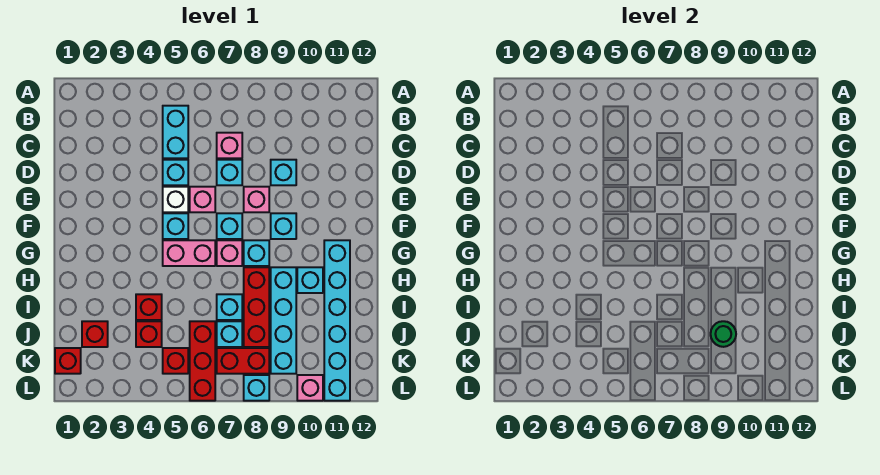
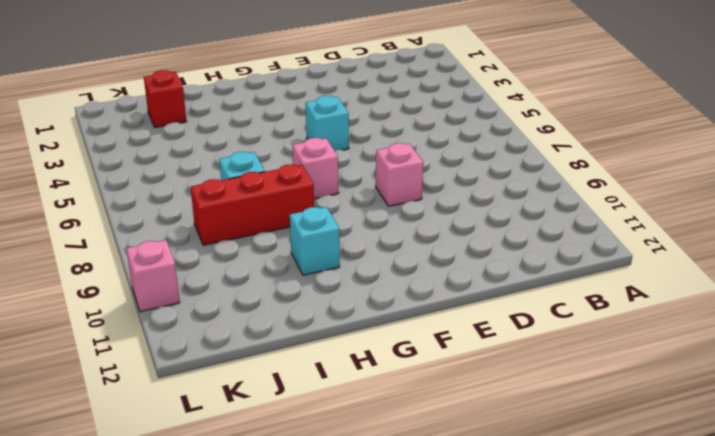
none -> cyan 1x2 brick [163,106,188,158]
none -> pink 1x1 brick [217,133,242,158]
none -> cyan 1x1 brick [163,160,188,185]
none -> cyan 1x1 brick [217,160,242,185]

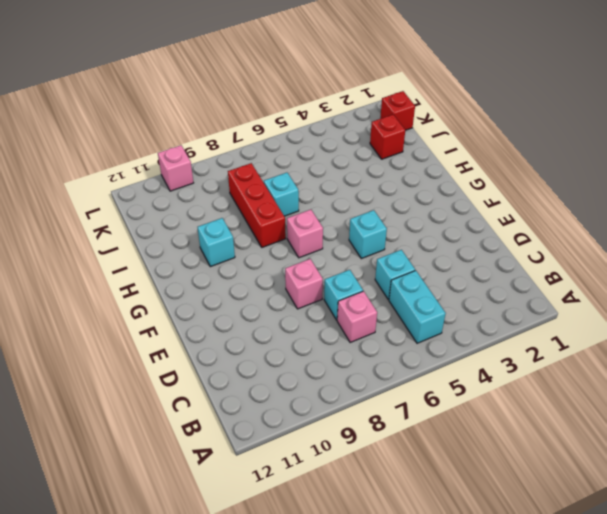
none -> cyan 1x1 brick [271,160,296,185]
none -> white 1x1 brick [163,187,188,212]
none -> pink 1x1 brick [190,187,215,212]
none -> cyan 1x1 brick [217,213,242,239]

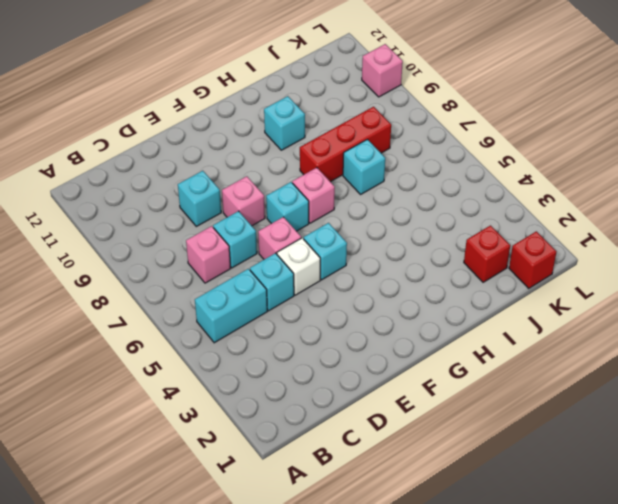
none -> cyan 1x1 brick [271,213,296,239]
none -> pink 1x2 brick [163,240,215,266]
none -> cyan 1x1 brick [244,240,269,266]
none -> cyan 1x6 brick [324,240,350,401]

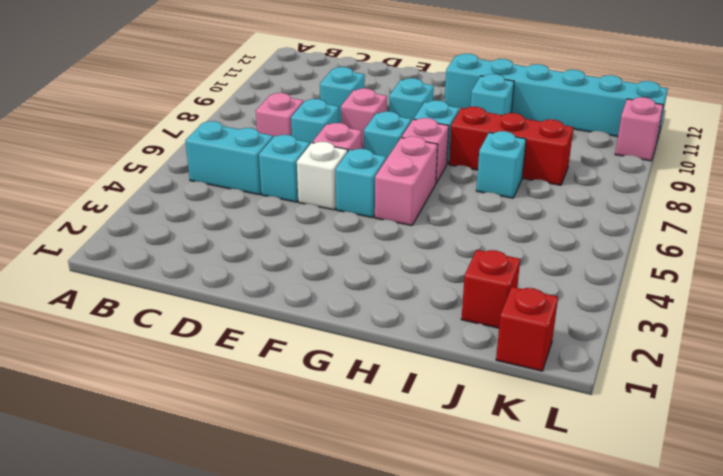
none -> cyan 1x4 brick [271,267,296,374]
none -> red 1x1 brick [136,294,162,320]
none -> red 1x1 brick [136,321,162,347]
none -> red 1x3 brick [190,321,215,401]

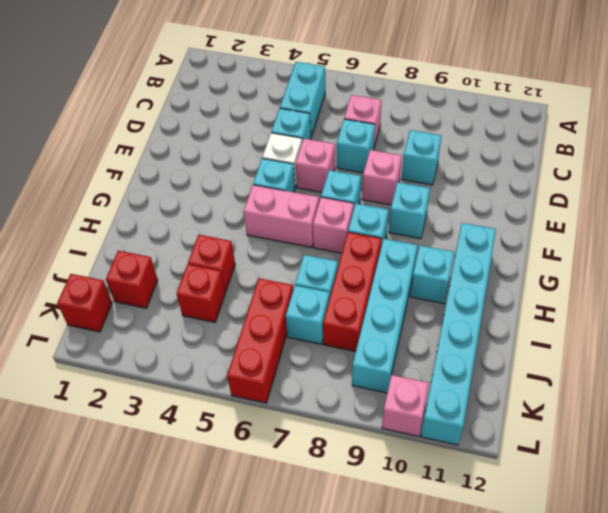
none -> red 1x1 brick [163,348,188,374]
none -> red 1x2 brick [217,348,269,374]
none -> cyan 1x1 brick [244,375,269,401]
none -> green 1x1 round brick [711,321,736,347]

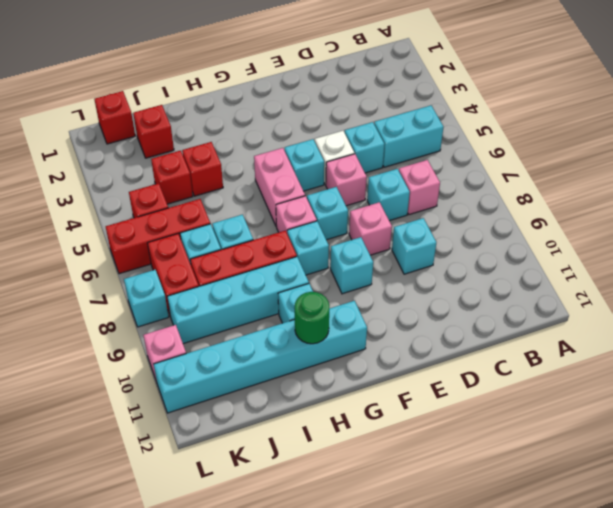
green 1x1 round brick [295,292,329,344] -> green 1x1 round brick moved to [711,321,736,347]

